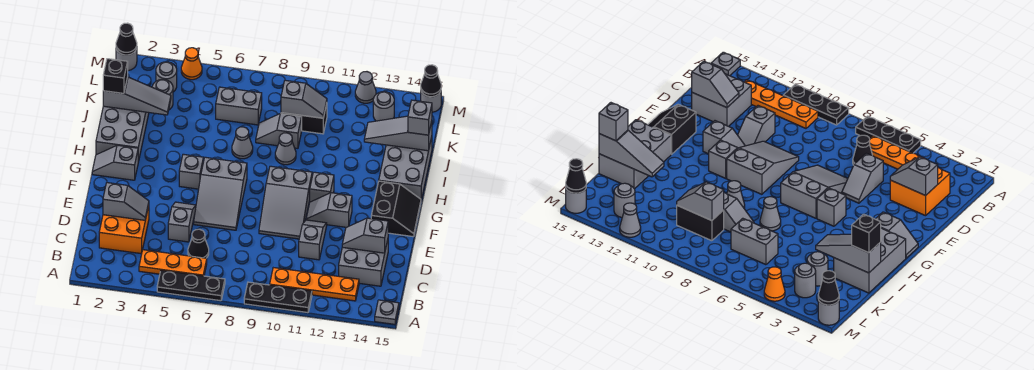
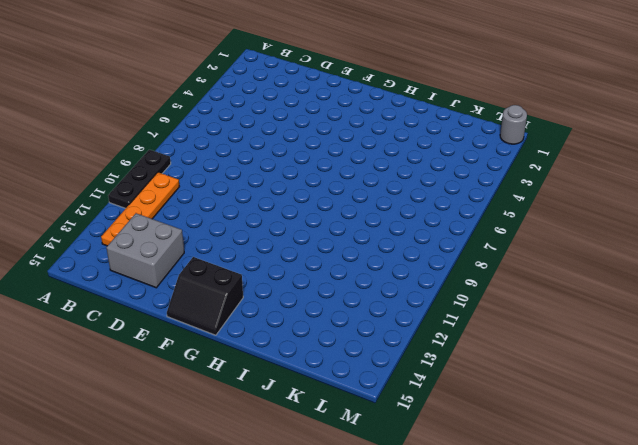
none -> black 1x3 plate [157,270,225,301]
none -> grey 1x1 plate [375,300,399,324]
none -> orange 1x3 plate [139,250,207,276]
none -> orange 2x2 brick [99,206,149,254]

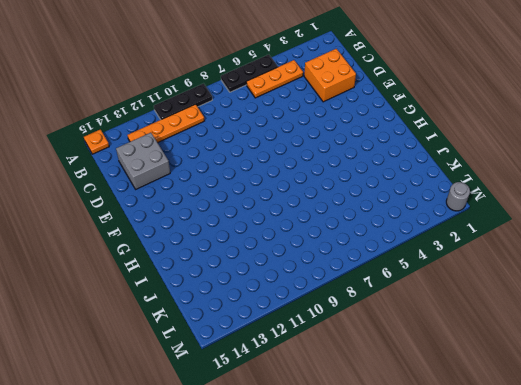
orange 1x1 plate [84,129,109,154] -> grey 1x1 plate [375,300,399,324]
none -> black 1x1 cone [188,229,209,258]
none -> grey 1x2 slope [168,202,196,242]
none -> grey 1x2 slope [299,220,327,260]
none -> grey 2x3 slope [194,157,247,230]

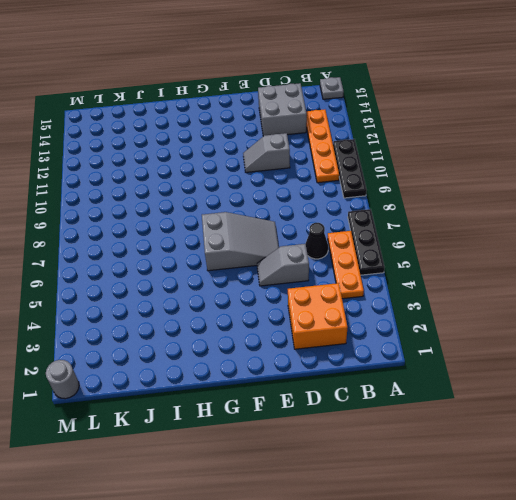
none -> grey 2x3 slope [259,166,312,239]
none -> grey 1x2 slope [306,193,352,227]
none -> black 2x2 slope [371,181,421,237]
none -> grey 1x2 slope [92,145,138,180]

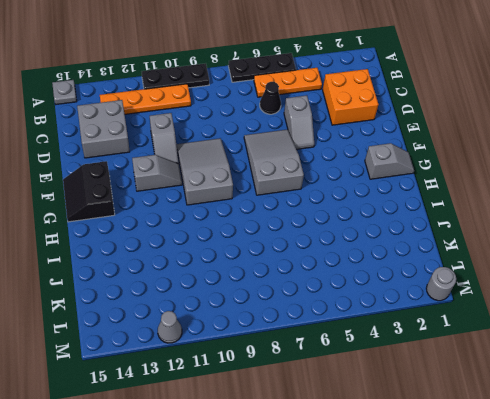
none -> grey 1x1 brick [179,154,203,189]
none -> grey 1x1 brick [310,172,334,202]
none -> grey 2x3 brick [96,106,149,162]
none -> grey 2x3 brick [379,137,432,200]

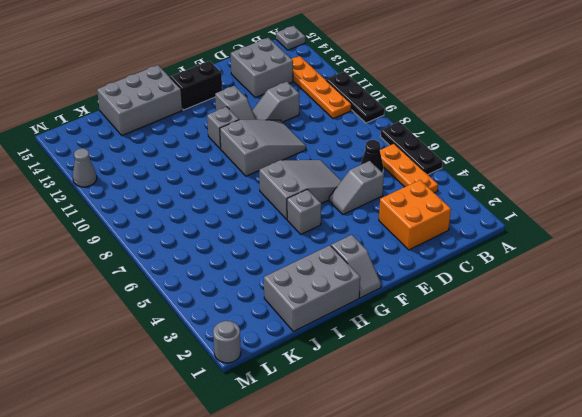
none -> grey 1x1 cone [232,127,253,159]
none -> grey 1x1 cone [275,133,296,165]
none -> grey 1x2 slope [256,114,302,148]
none -> grey 1x1 round brick [152,80,173,110]

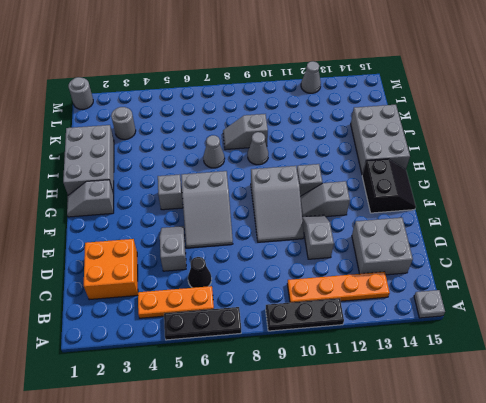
none -> grey 1x2 brick [216,87,262,125]
none -> black 1x2 brick [281,104,327,134]
none -> grey 1x1 round brick [156,62,177,92]
none -> grey 1x1 round brick [373,92,394,121]

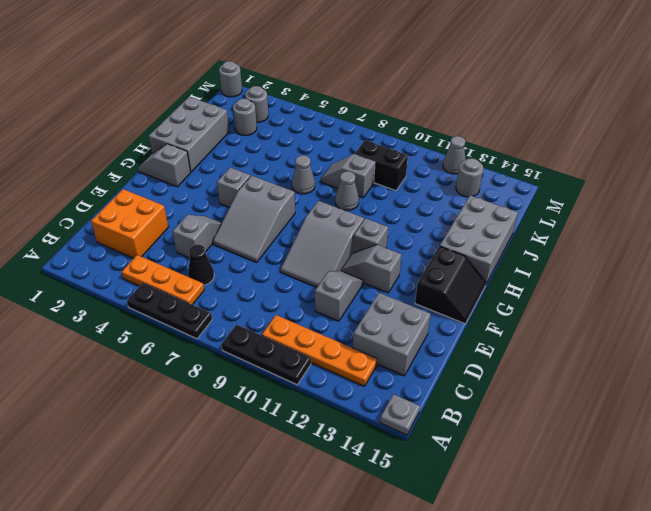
none -> grey 1x2 brick [216,87,262,125]
none -> orange 1x1 cone [181,48,202,80]
none -> grey 1x1 round brick [421,92,441,112]
none -> grey 1x2 slope [103,183,149,220]

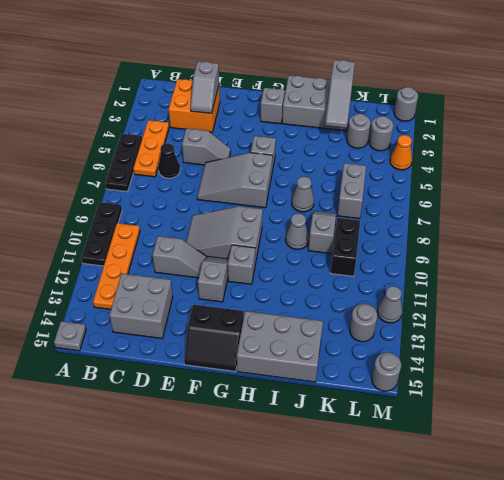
none -> grey 1x2 slope [342,218,388,253]
none -> grey 1x3 slope [364,116,432,151]
none -> grey 1x2 slope [281,80,327,118]
none -> black 1x1 cone [116,23,137,55]

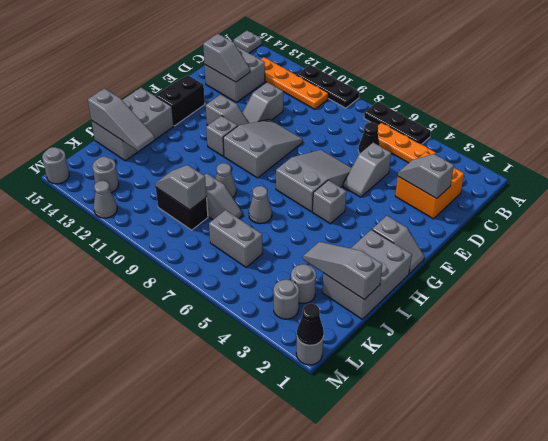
none -> orange 1x1 cone [181,48,202,80]
none -> black 1x1 cone [421,65,441,97]
none -> black 1x1 brick [103,59,128,93]
none -> grey 1x1 brick [408,100,432,135]

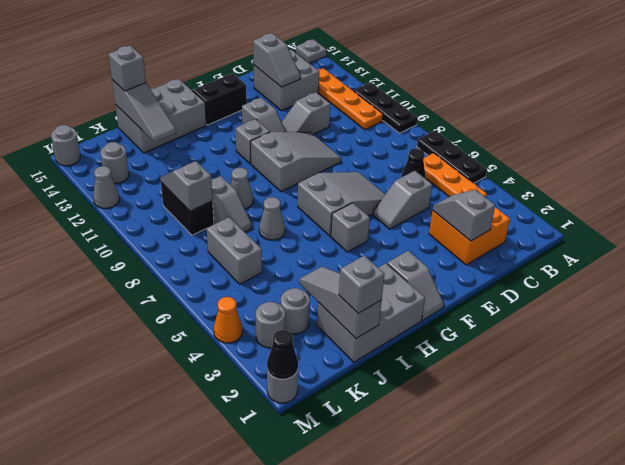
grey 1x1 brick [339,256,384,313] -> black 1x1 brick [103,59,128,93]
none -> black 1x1 cone [421,65,441,97]

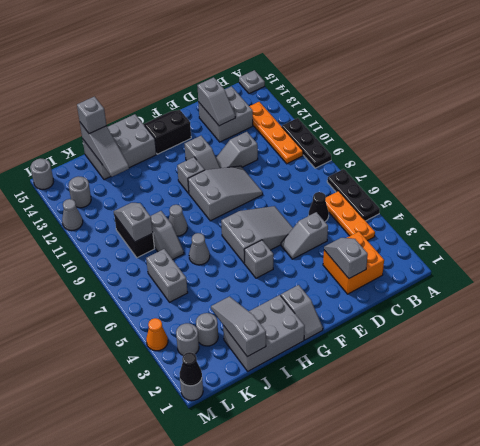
none -> black 1x1 cone [421,65,441,97]
none -> black 1x1 brick [103,59,128,93]

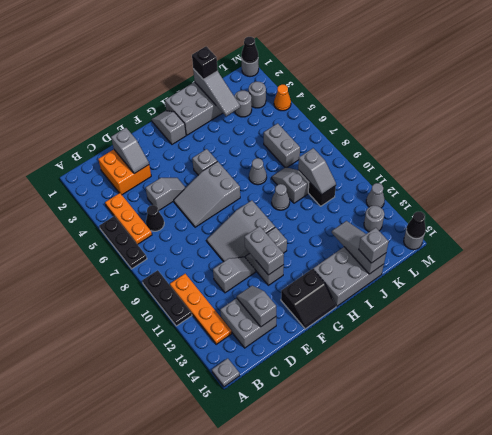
grey 1x2 brick [244,226,284,275] -> none

